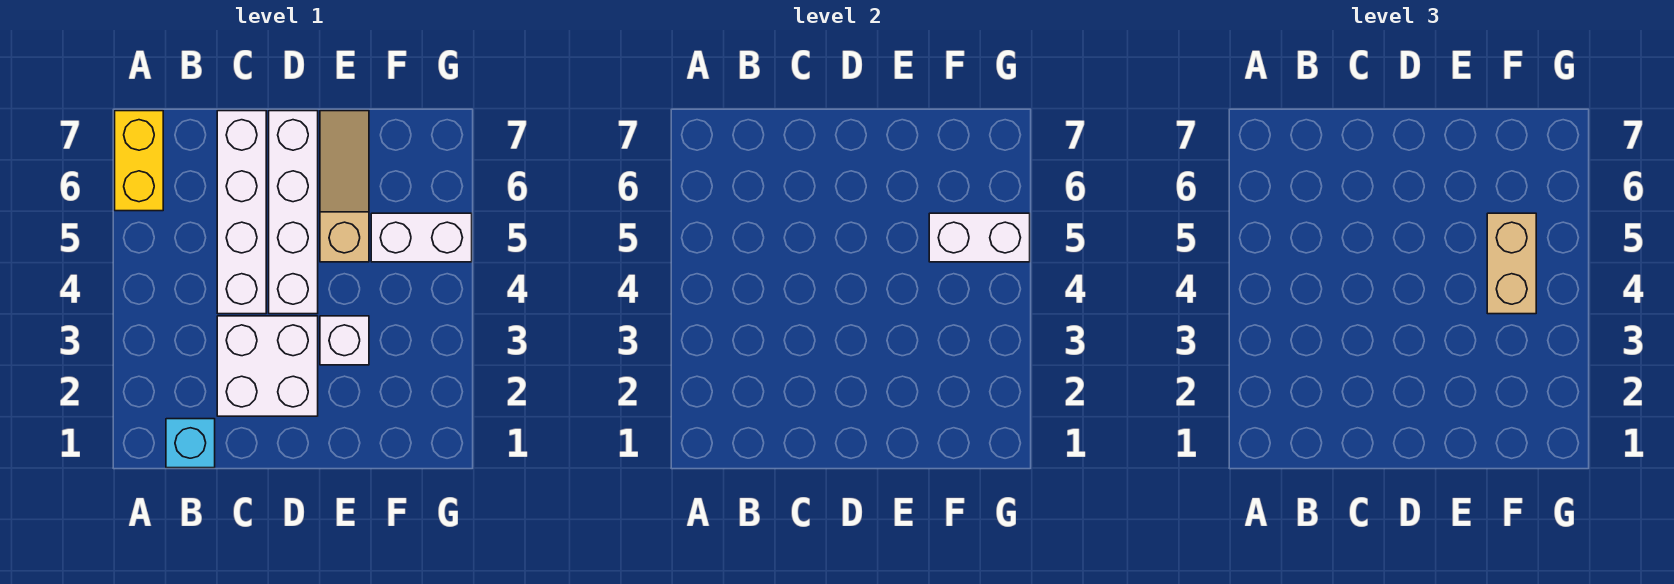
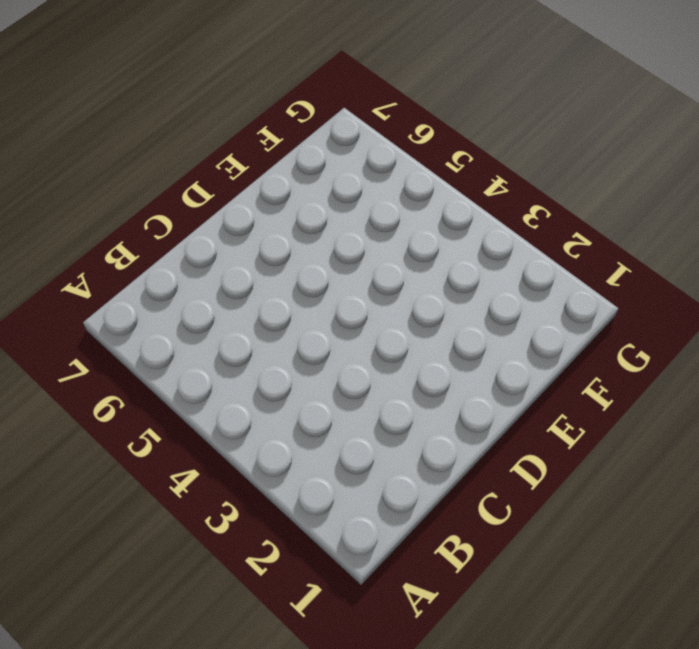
none -> yellow 1x2 brick [115,111,163,211]
none -> cyan 1x1 brick [166,419,215,468]

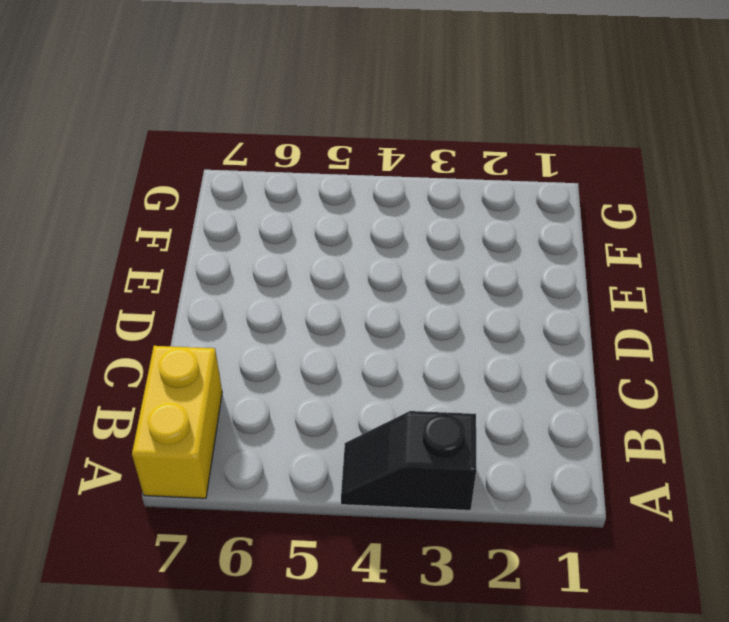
black 1x2 slope [341,411,476,510] -> none
yellow 1x2 brick [132,346,222,498] -> yellow 1x2 brick turned to [115,111,163,211]
none -> cyan 1x1 brick [166,419,215,468]
none -> white 2x2 brick [217,316,318,416]

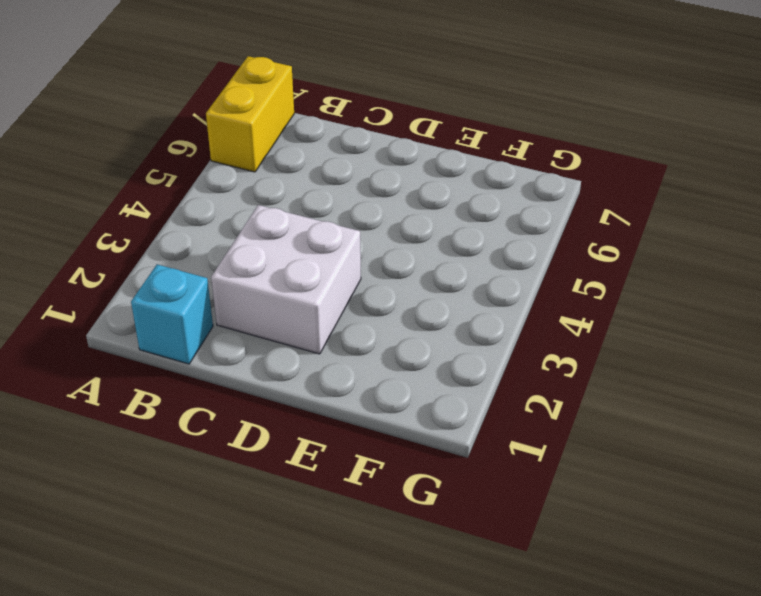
none -> white 1x4 brick [217,111,266,314]
none -> white 1x4 brick [269,111,318,314]

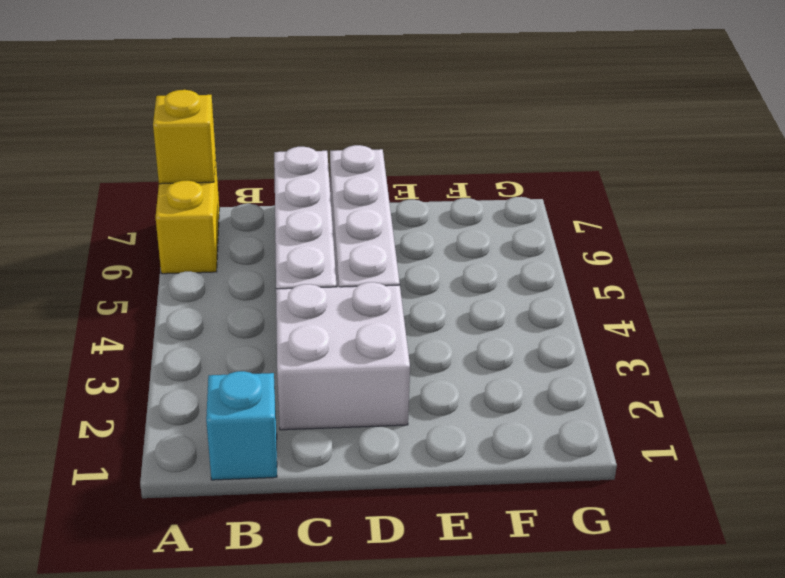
yellow 1x1 brick [153,90,216,184] -> none
none -> white 1x1 brick [320,316,369,365]
none -> tan 1x3 slope [320,111,369,262]

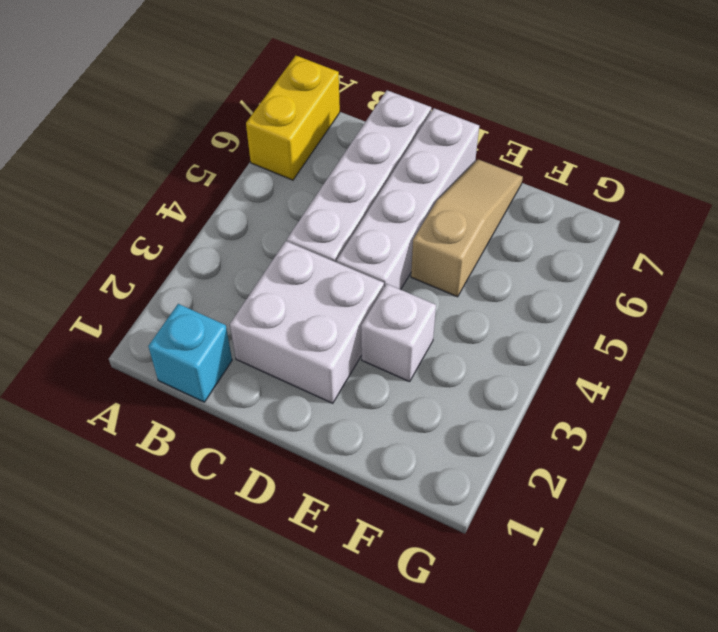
none -> white 1x2 brick [371,213,472,262]
none -> white 1x2 brick [929,213,1030,262]

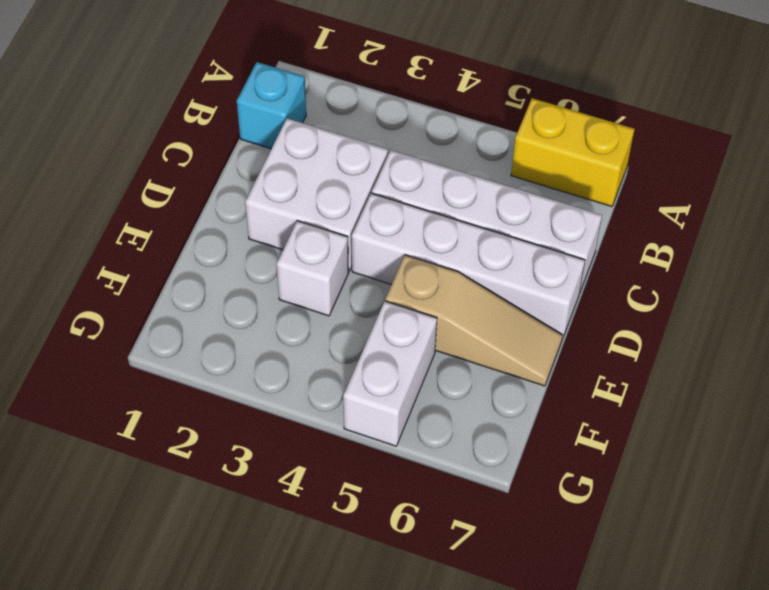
none -> white 1x2 brick [929,213,1030,262]
none -> tan 1x2 brick [1487,213,1536,314]

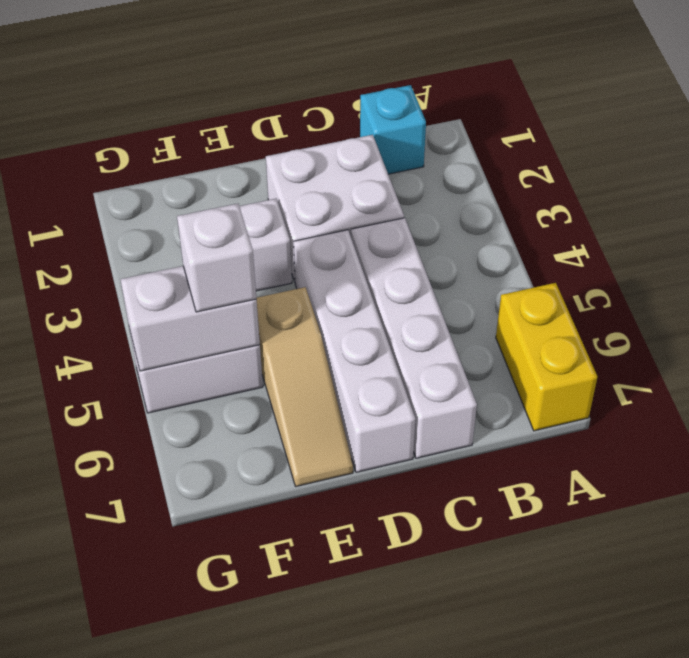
white 1x1 brick [177,204,256,312] -> tan 1x2 brick [1487,213,1536,314]

